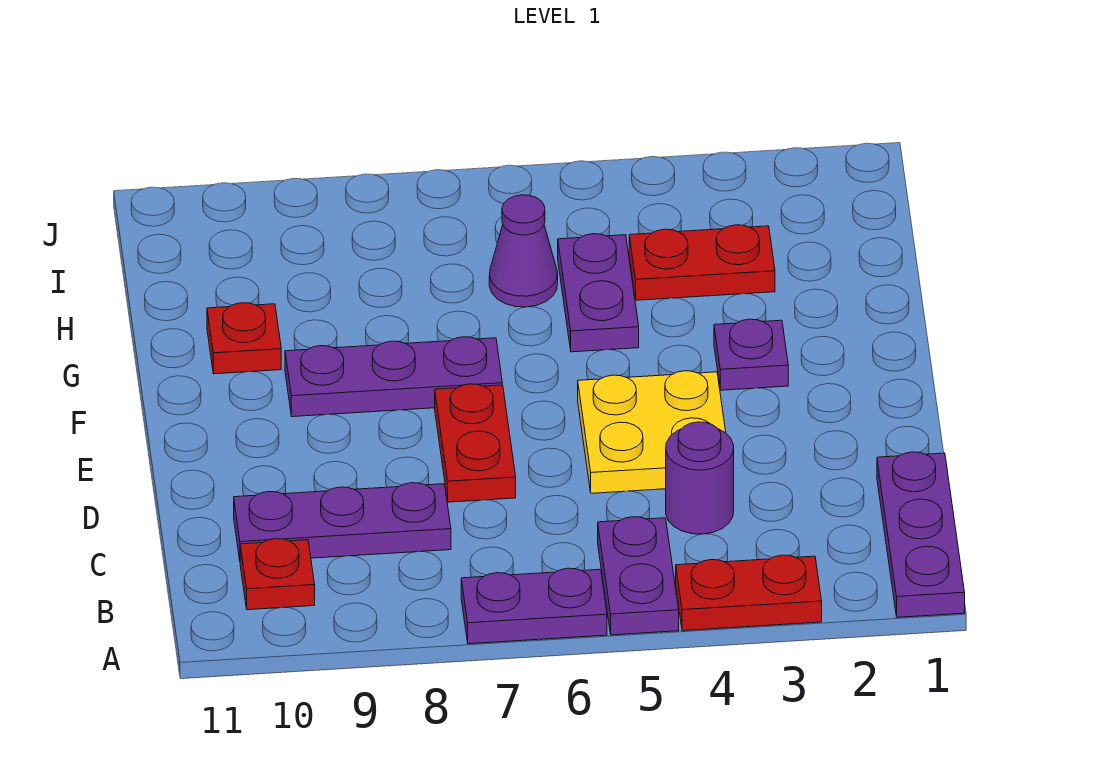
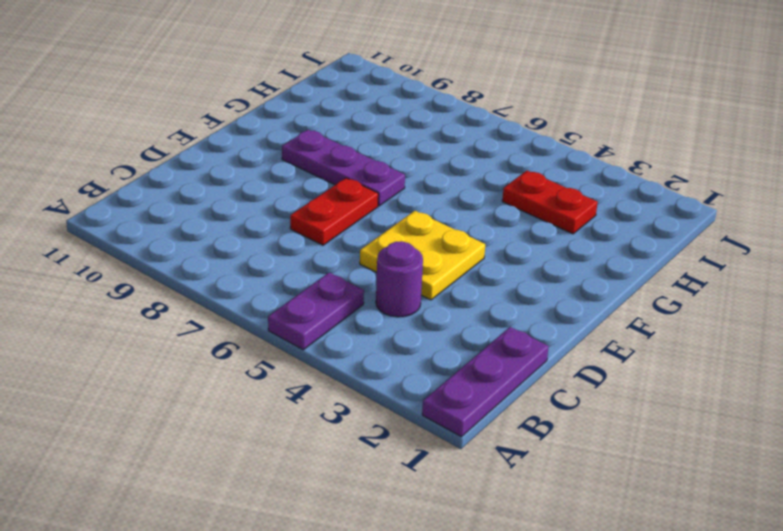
none -> red 1x2 plate [676,555,822,631]
none -> purple 1x2 plate [461,568,607,644]
none -> red 1x1 plate [240,539,315,610]

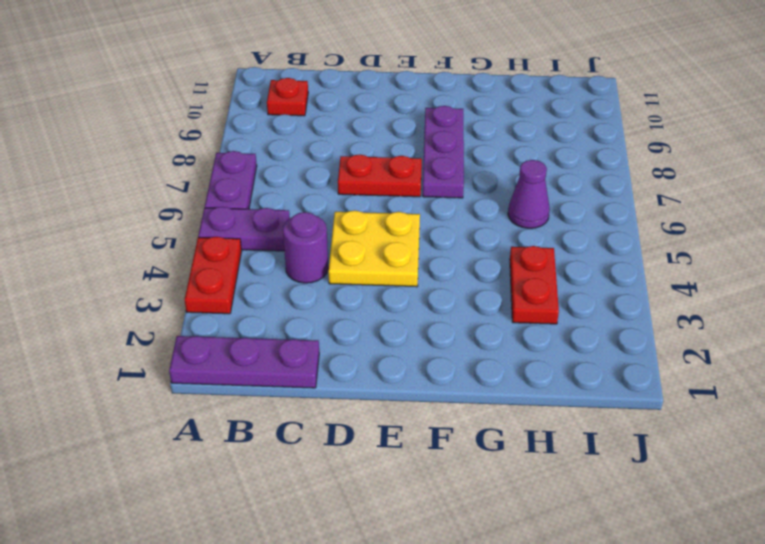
none -> purple 1x3 plate [234,483,451,560]
none -> purple 1x1 plate [714,319,788,390]
none -> purple 1x2 plate [558,234,639,352]

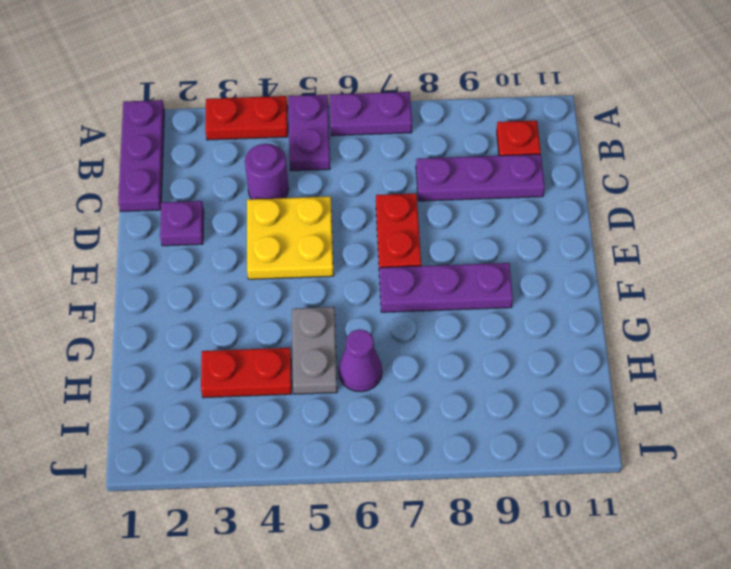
purple 1x1 plate [160,201,204,246] -> purple 1x1 plate moved to [714,319,788,390]
grey 1x2 plate [292,307,337,394] -> purple 1x2 plate [558,234,639,352]
none -> red 1x1 plate [207,303,281,374]

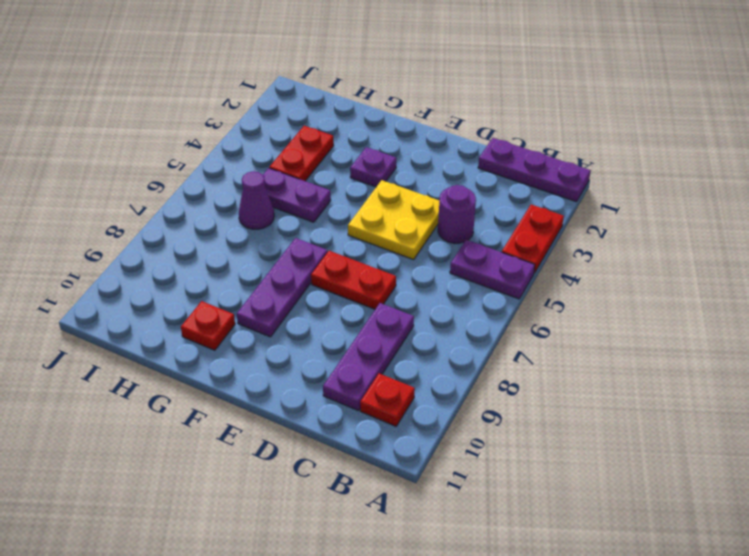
none -> purple 1x2 plate [461,568,607,644]

